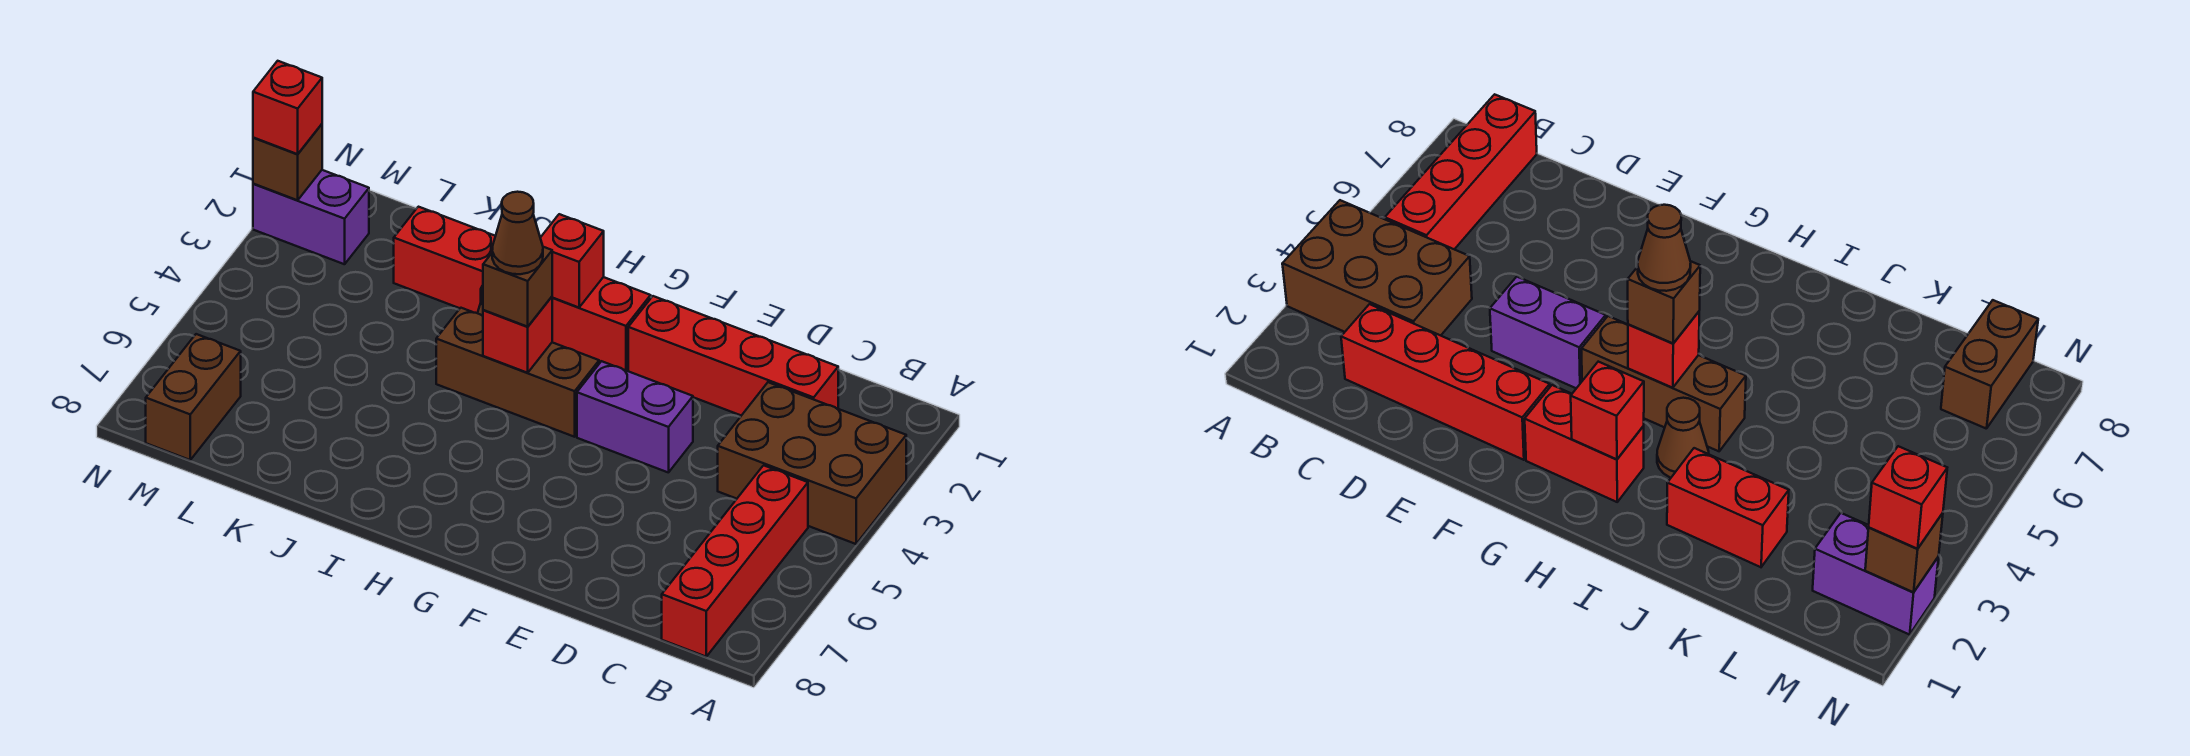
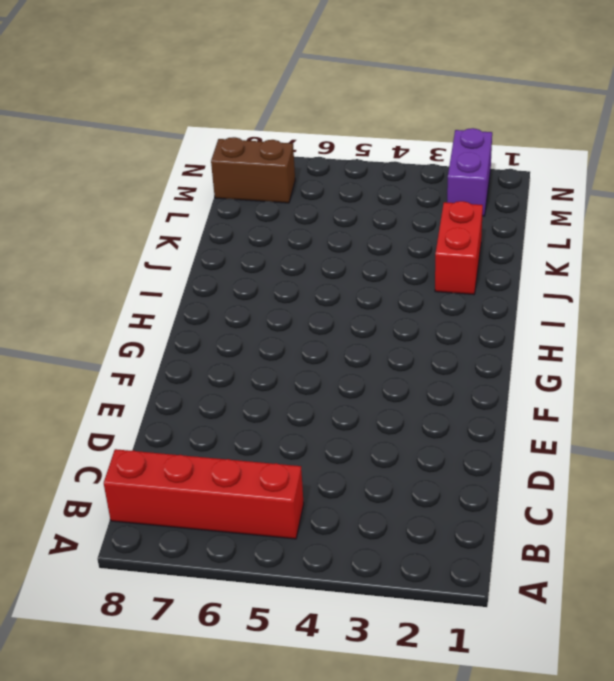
none -> brown 2x3 brick [718,382,906,544]
none -> red 1x4 brick [628,296,838,416]
none -> purple 1x2 brick [577,361,693,473]

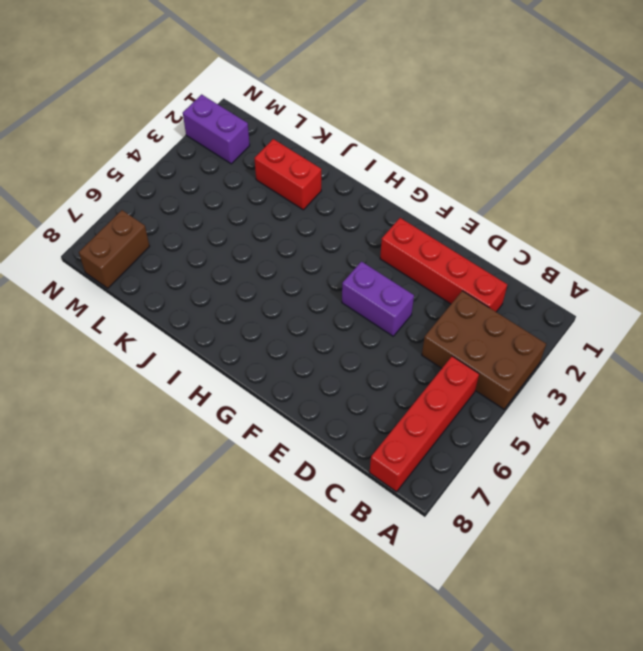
none -> red 1x2 brick [552,277,651,371]
none -> brown 1x3 brick [436,308,599,437]
none -> brown 1x1 cone [1657,398,1709,478]

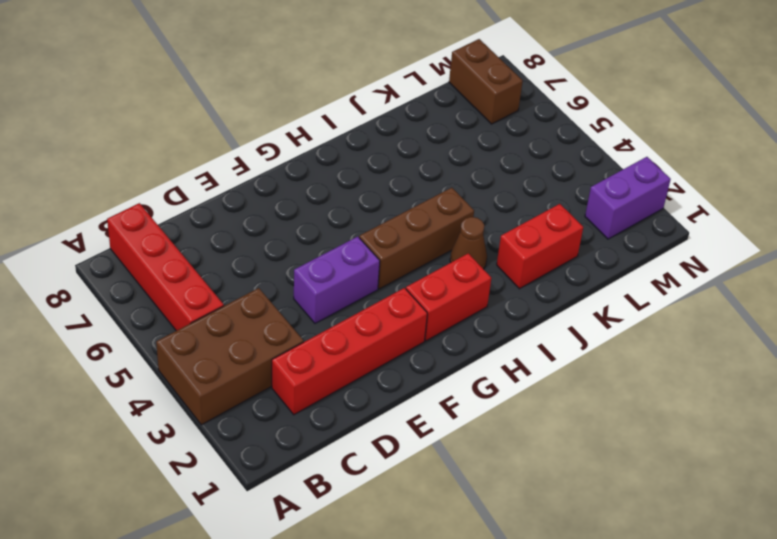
none -> red 1x1 brick [540,214,604,307]
none -> red 1x1 brick [483,297,552,373]
none -> brown 1x1 brick [253,124,322,200]

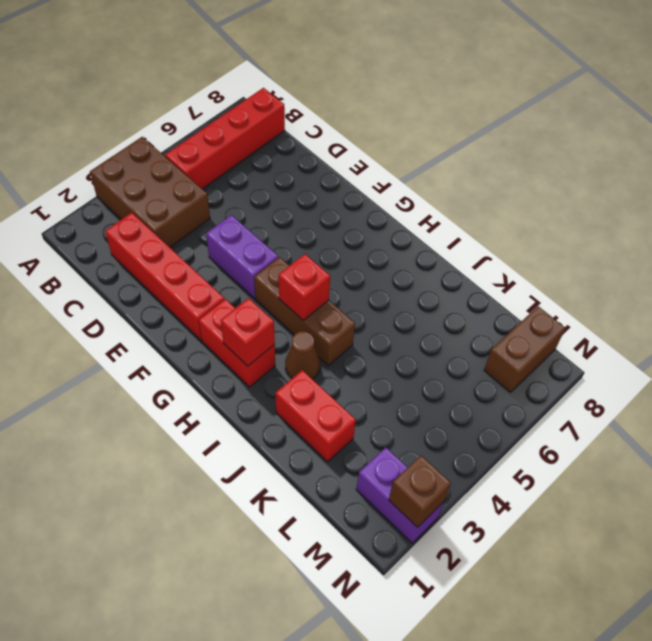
none -> brown 1x1 brick [483,247,552,327]
none -> red 1x1 brick [253,61,322,154]
none -> brown 1x1 cone [492,192,543,274]

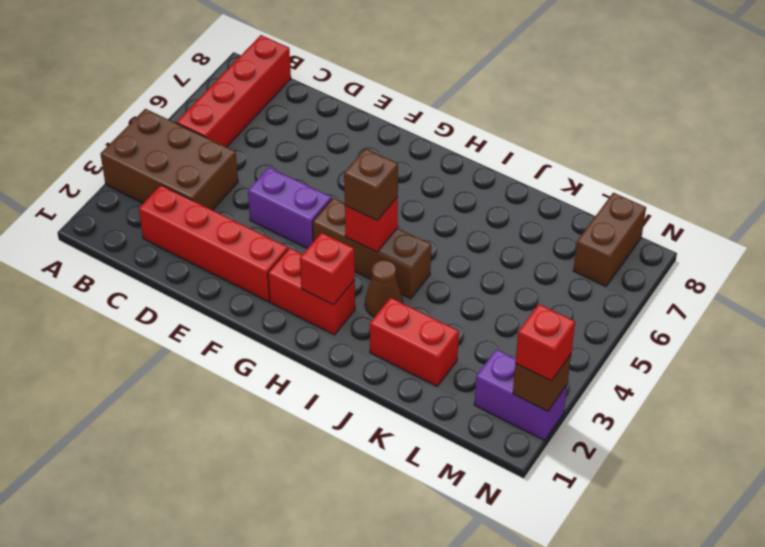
none -> brown 1x1 cone [492,192,543,274]

